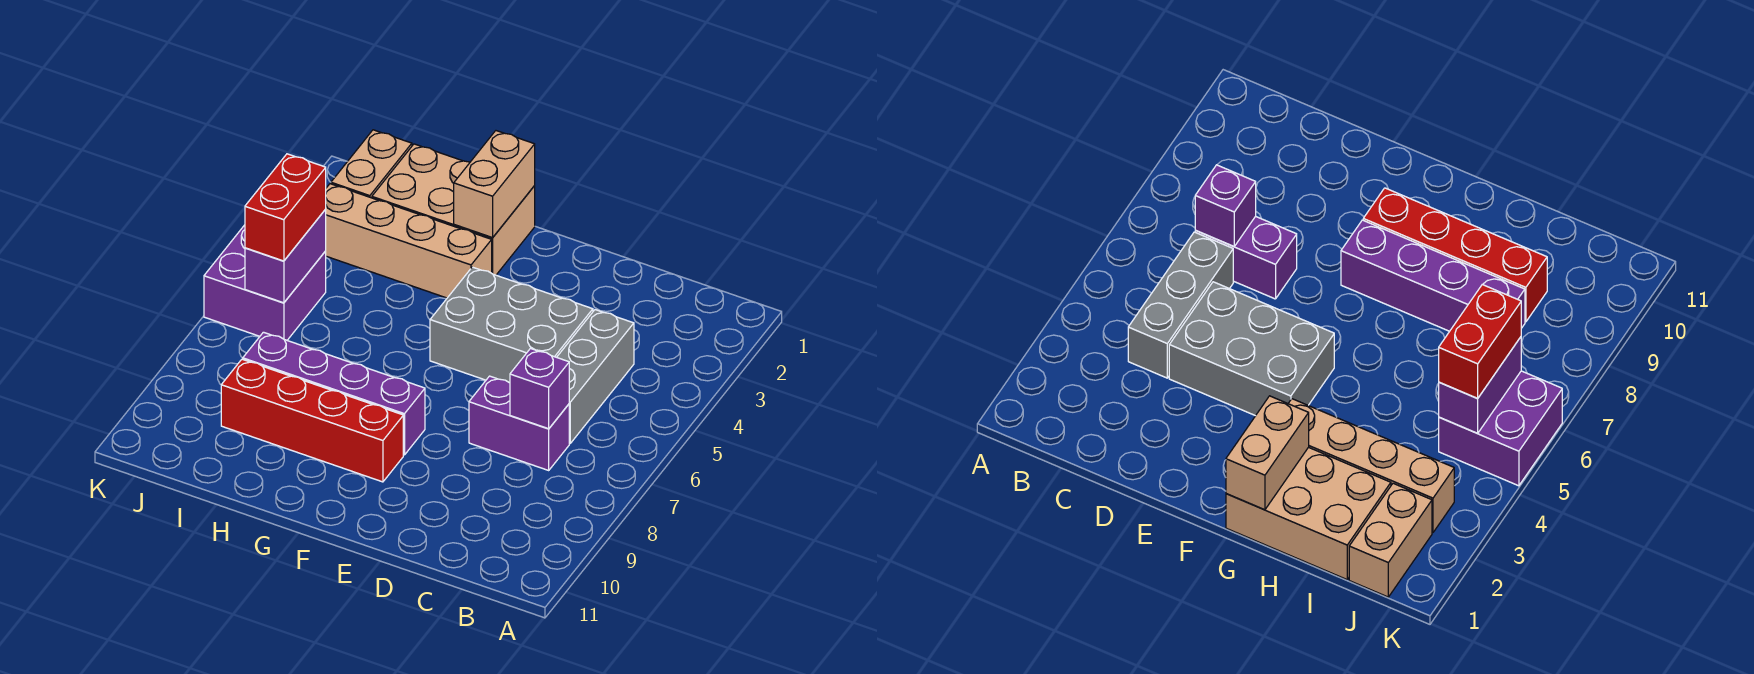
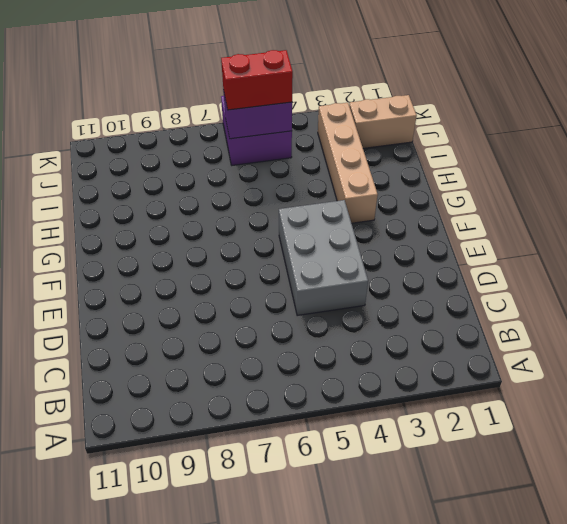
none -> grey 1x3 brick [557,310,634,443]
none -> purple 1x2 brick [469,376,569,470]
none -> purple 1x4 brick [243,332,425,455]

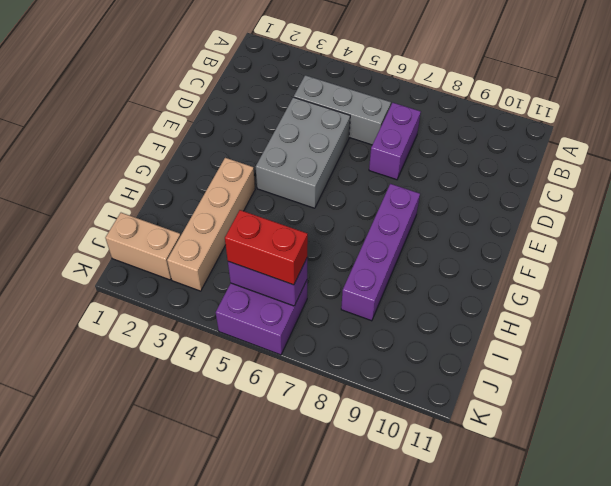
none -> red 1x4 brick [221,359,403,482]
none -> tan 2x3 brick [372,144,535,275]
none -> purple 1x1 brick [510,349,569,429]

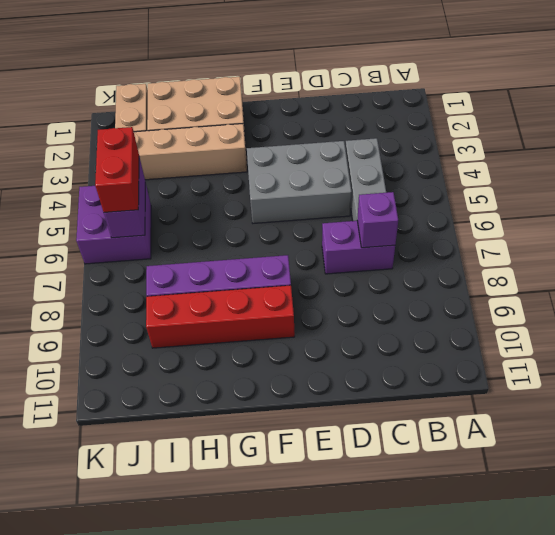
none -> tan 1x2 brick [454,131,535,238]

